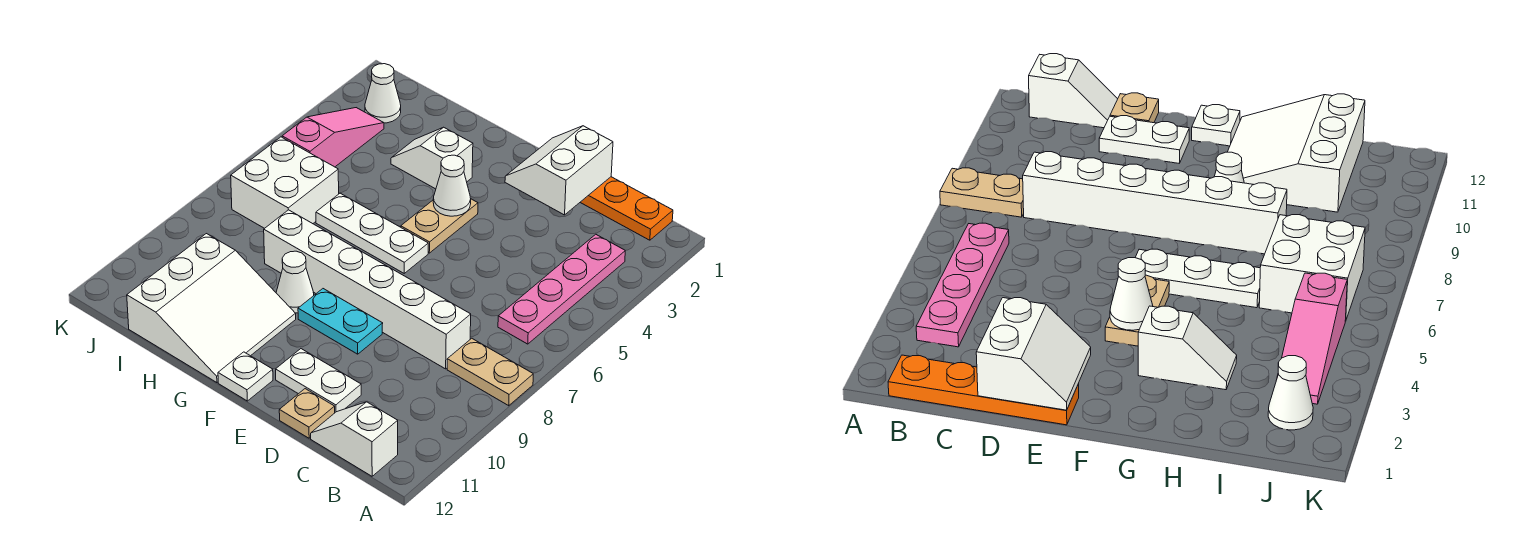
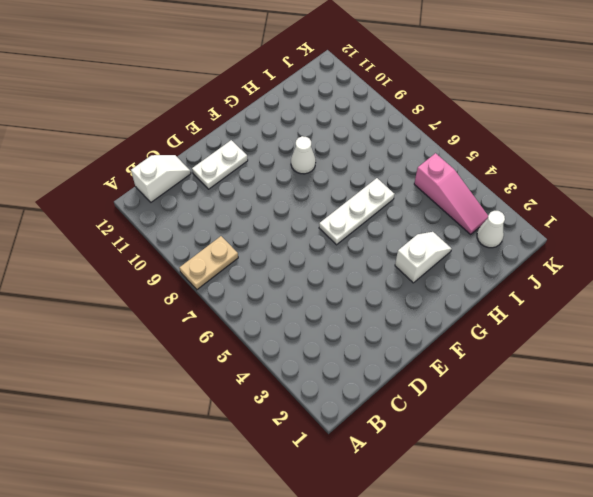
none -> orange 1x4 plate [580,177,673,240]
none -> pink 1x4 plate [498,234,625,344]
none -> white 1x6 brick [264,210,471,369]

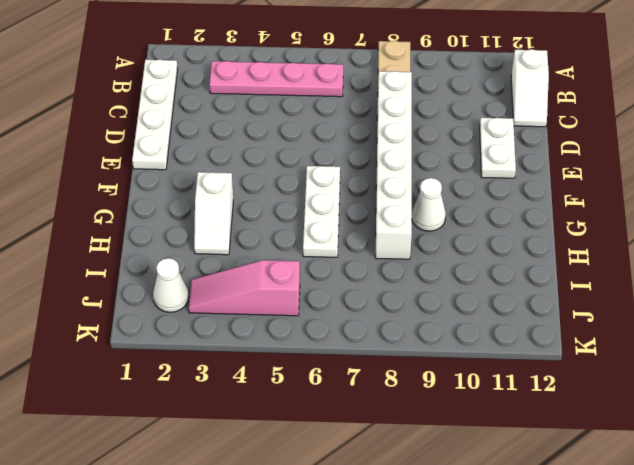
white 1x4 plate [132,59,178,170] -> orange 1x4 plate [580,177,673,240]
none -> tan 1x1 plate [279,389,335,438]
none -> cyan 1x2 plate [298,289,383,354]
none -> tan 1x2 plate [401,199,478,253]

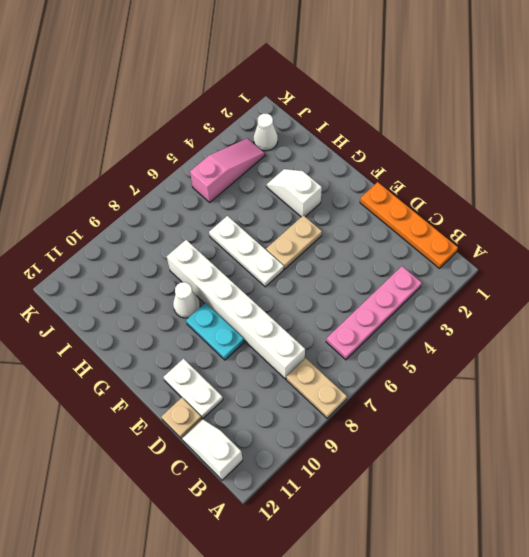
none -> white 1x1 plate [218,352,273,401]
none -> white 3x3 slope [127,234,296,383]
none -> white 2x2 brick [231,137,339,228]

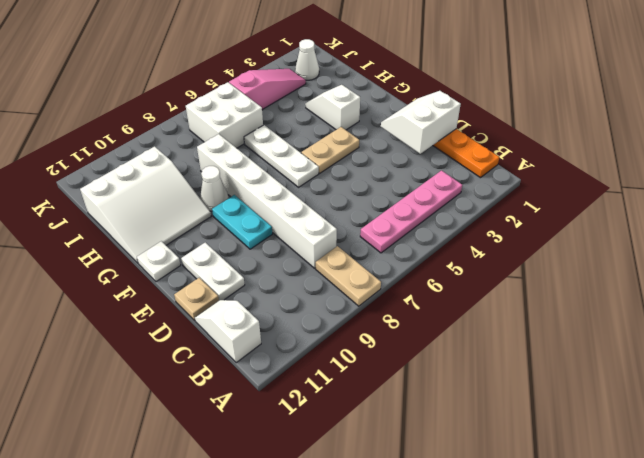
none -> white 1x1 cone [433,155,471,216]

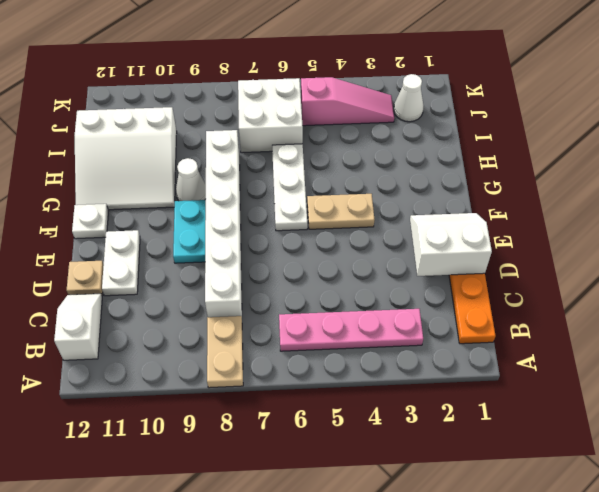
none -> white 1x2 slope [391,127,473,189]
none -> white 1x1 cone [433,155,471,216]

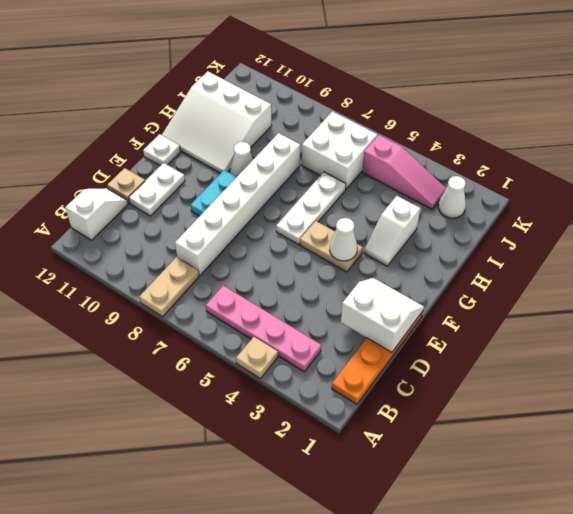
tan 1x1 plate [236,337,278,379] -> none
white 1x2 slope [364,196,420,266] -> white 1x2 slope turned to [391,127,473,189]

